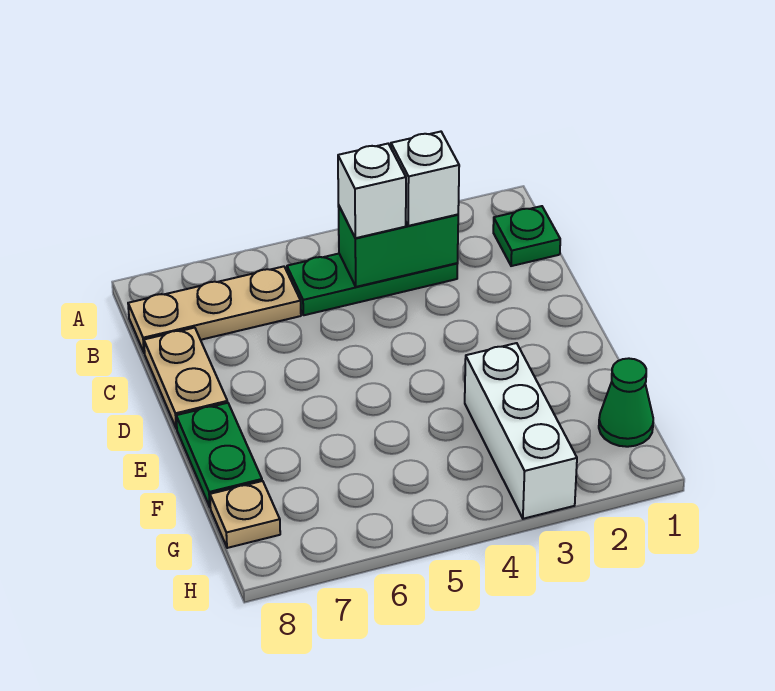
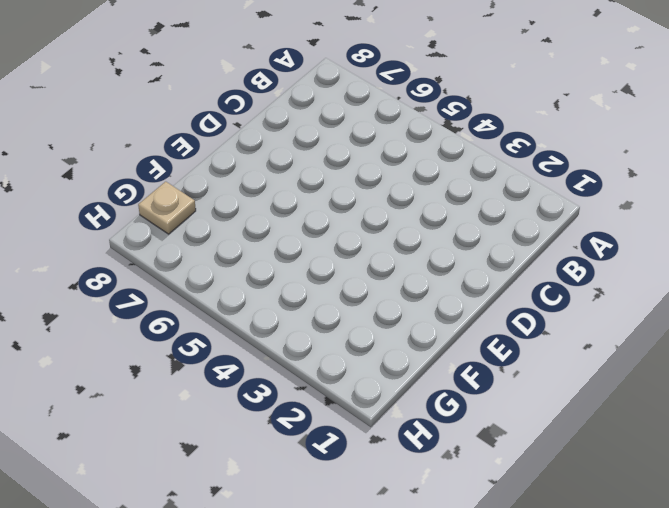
none -> green 1x1 plate [493,206,560,266]
none -> green 1x3 plate [287,254,457,315]

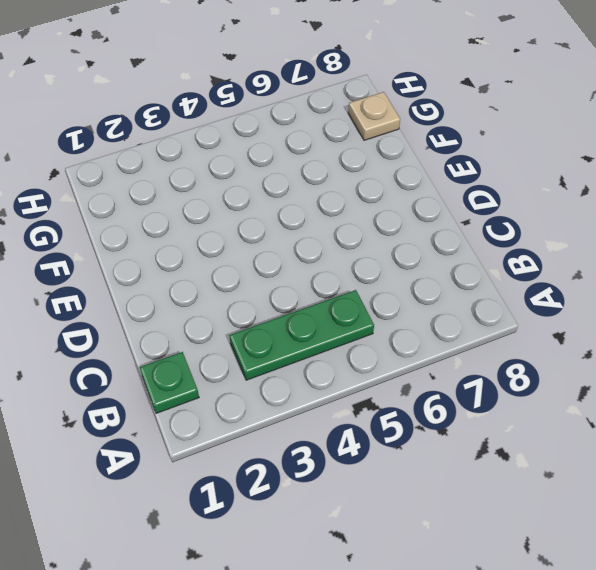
none -> tan 1x3 plate [128,266,301,353]
none -> tan 1x2 plate [144,328,227,429]

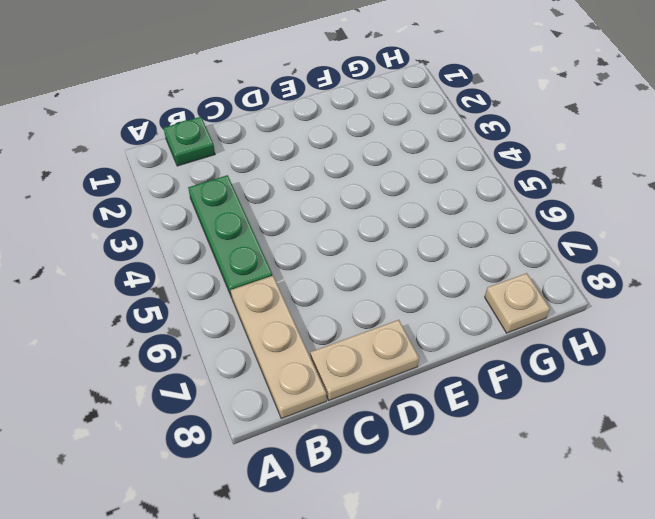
none -> green 1x2 plate [176,403,262,507]
none -> white 1x3 brick [465,343,577,519]

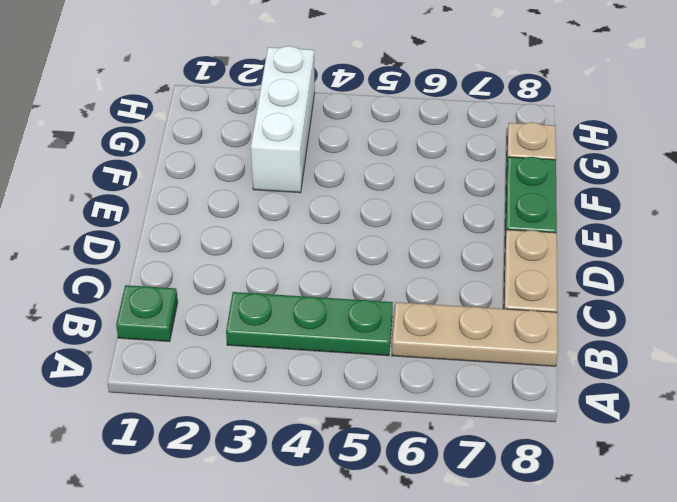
none -> green 1x1 cone [599,358,653,447]
none -> green 1x2 brick [338,205,458,287]

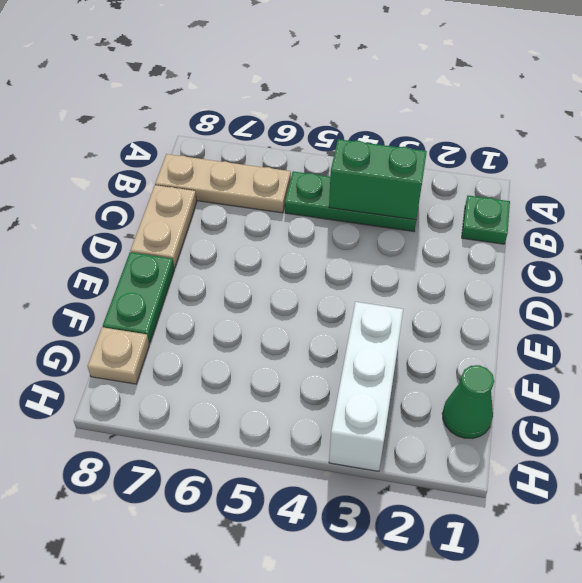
none -> white 1x1 brick [391,132,459,226]
none -> white 1x1 brick [338,144,406,238]

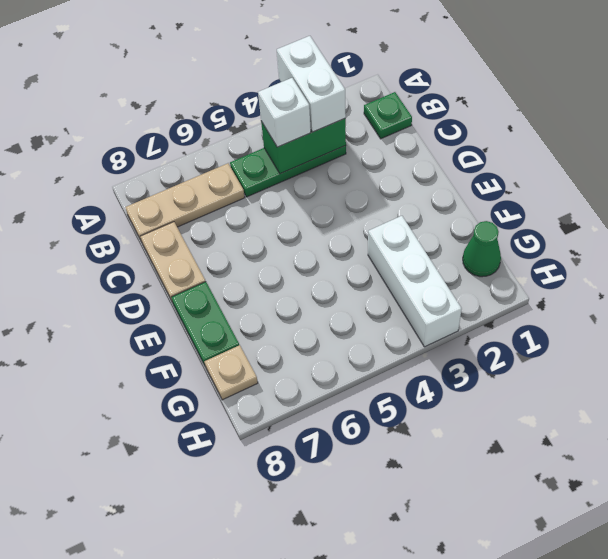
white 1x2 brick [277,36,346,132] -> white 1x1 brick [391,132,459,226]

